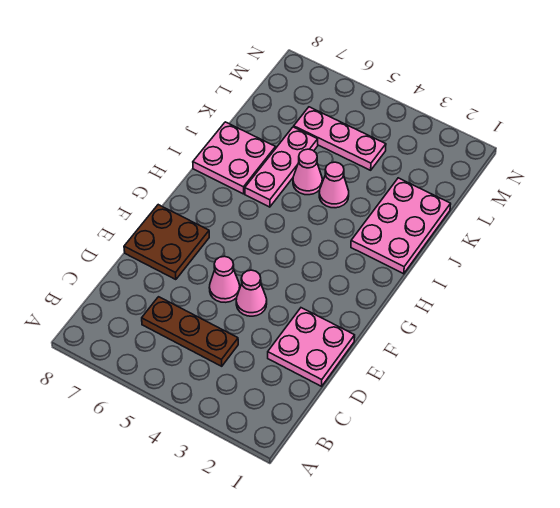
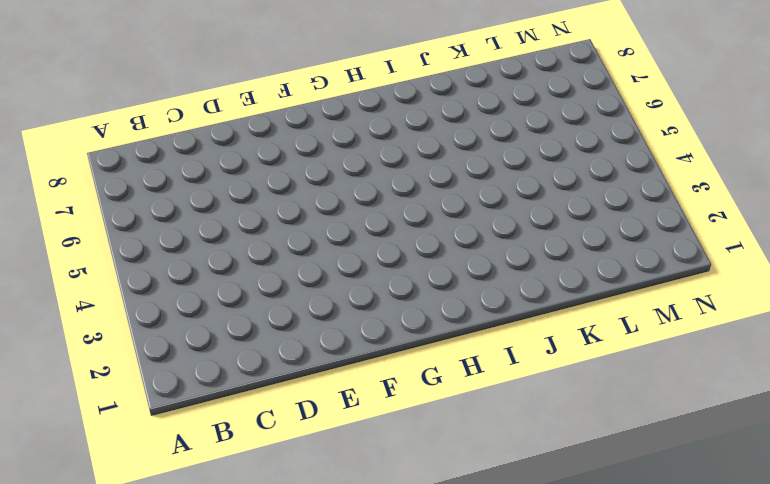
none -> brown 1x3 plate [142,297,238,366]
none -> pink 2x2 plate [268,308,355,386]

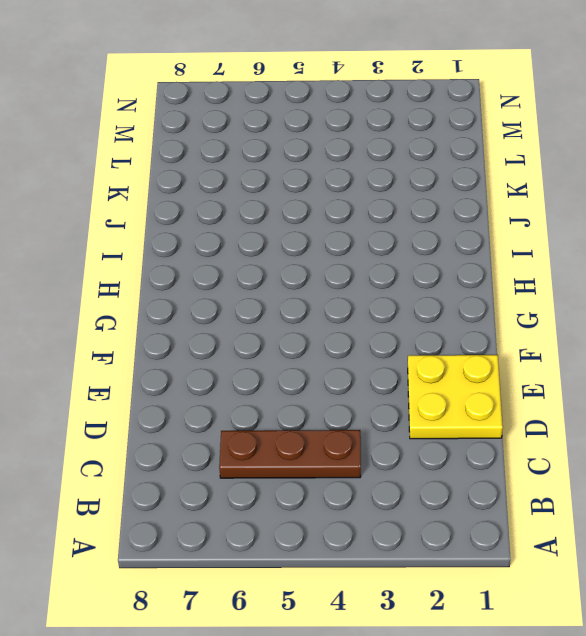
yellow 2x2 plate [408,355,503,439] -> pink 2x2 plate [268,308,355,386]
none -> pink 1x1 cone [236,270,267,316]
none -> pink 1x1 cone [209,256,240,302]

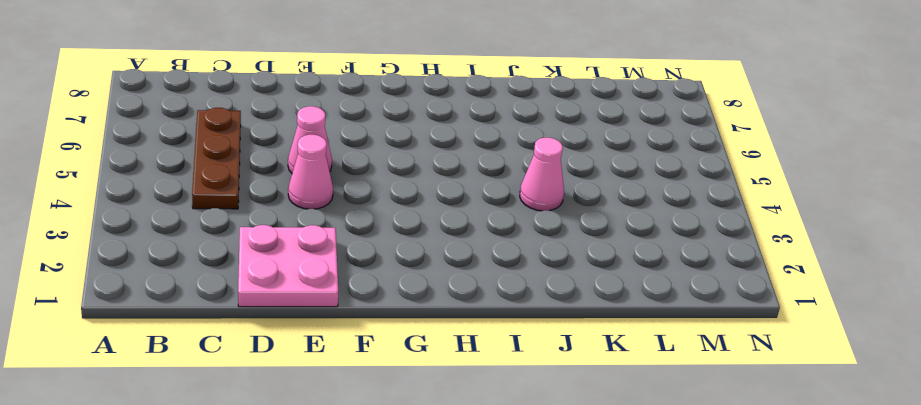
none -> brown 2x2 plate [124,205,209,280]
none -> pink 2x3 plate [351,178,451,274]

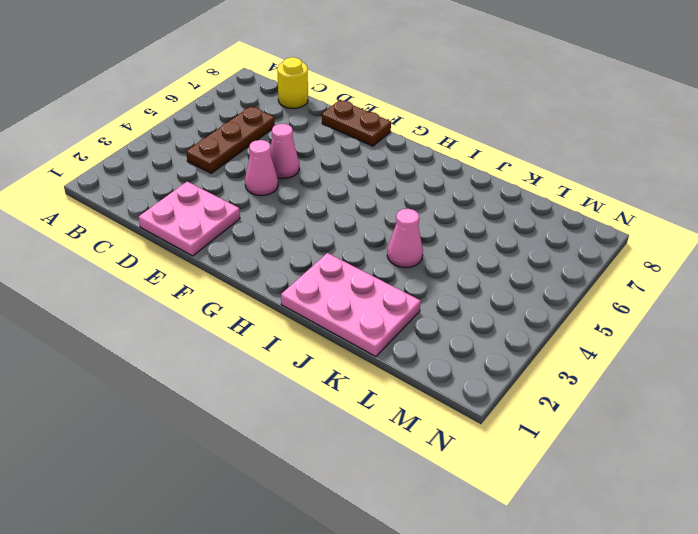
yellow 1x1 round brick [277,57,308,108] -> none
brown 1x2 plate [322,100,391,146] -> brown 2x2 plate [124,205,209,280]
none -> pink 1x3 plate [245,127,318,207]
none -> pink 2x2 plate [193,122,276,194]

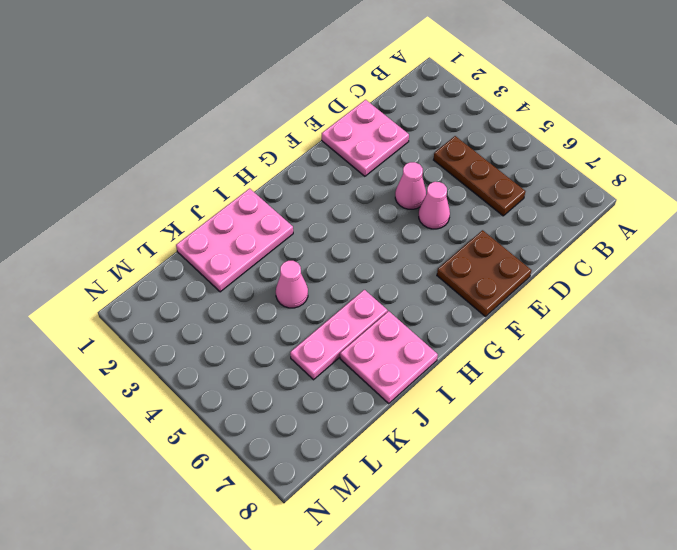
none -> pink 1x1 cone [293,149,322,195]
none -> pink 1x3 plate [294,107,386,170]

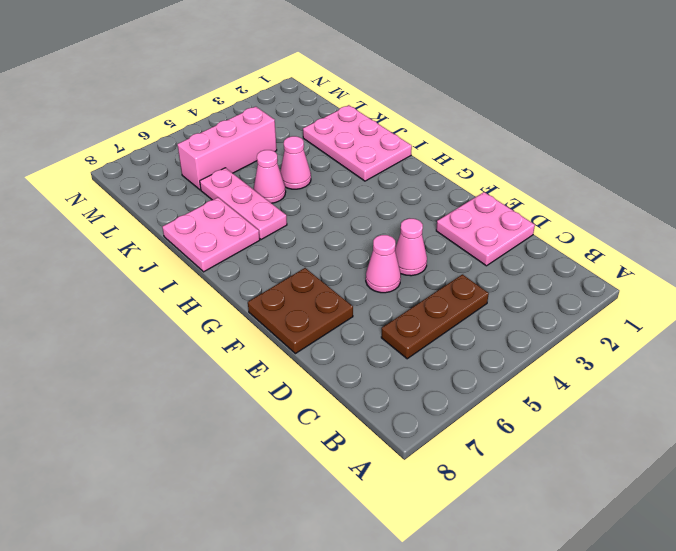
pink 1x3 brick [177,107,277,190] -> pink 1x3 plate [294,107,386,170]

